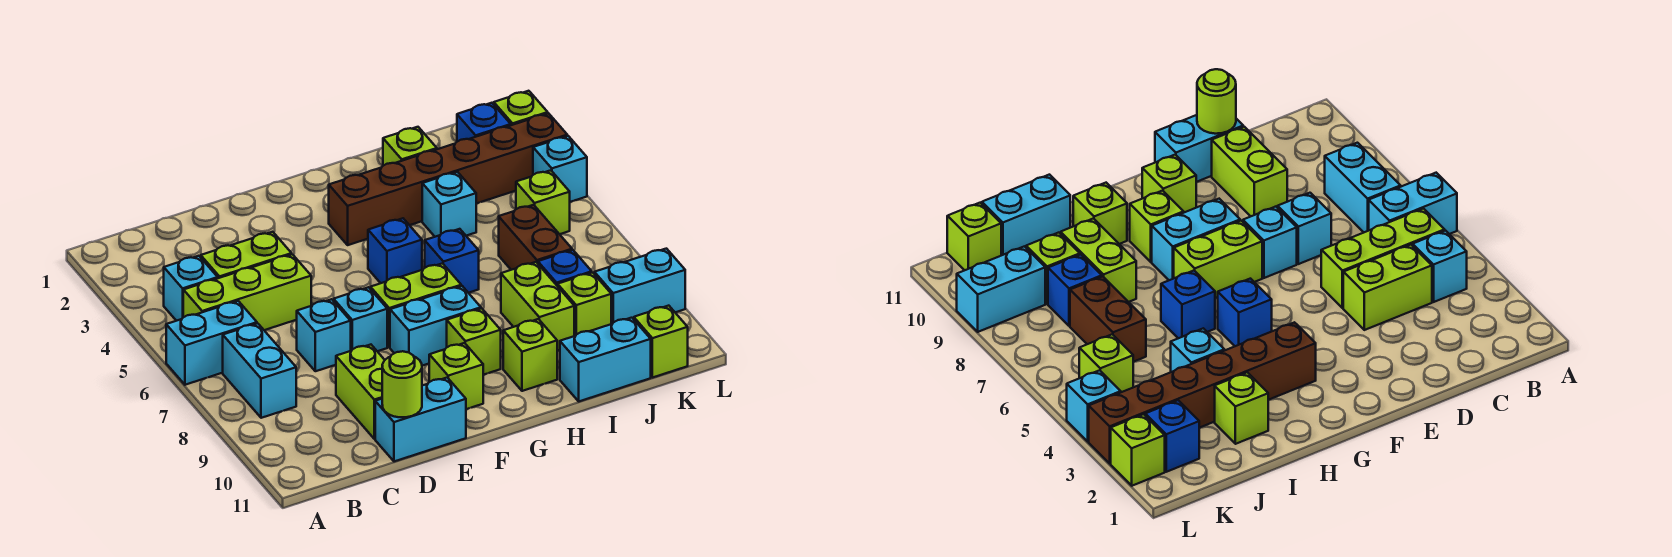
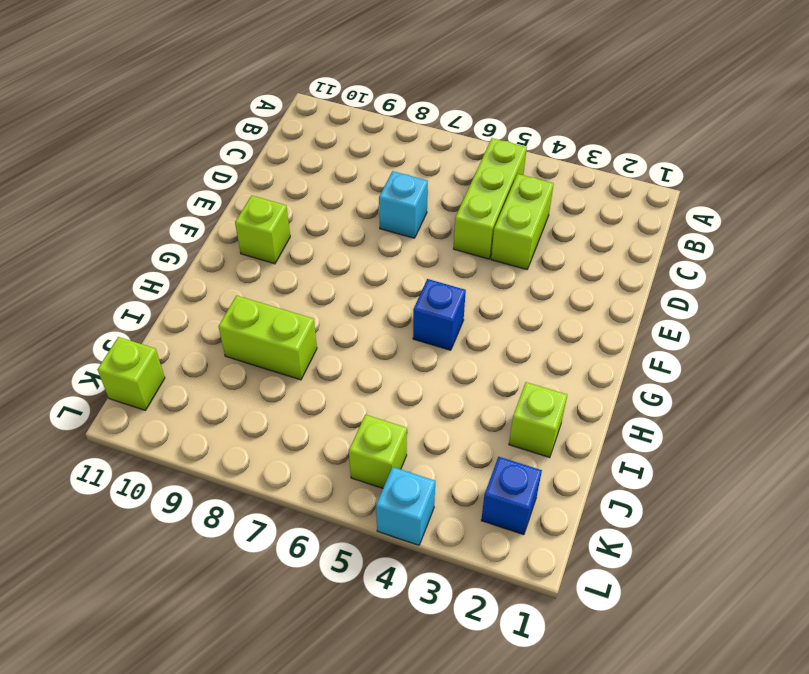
none -> cyan 1x2 brick [166,301,257,385]
none -> cyan 1x1 brick [164,256,218,321]
none -> cyan 1x2 brick [223,323,296,418]
none -> lime 1x2 brick [336,345,385,439]

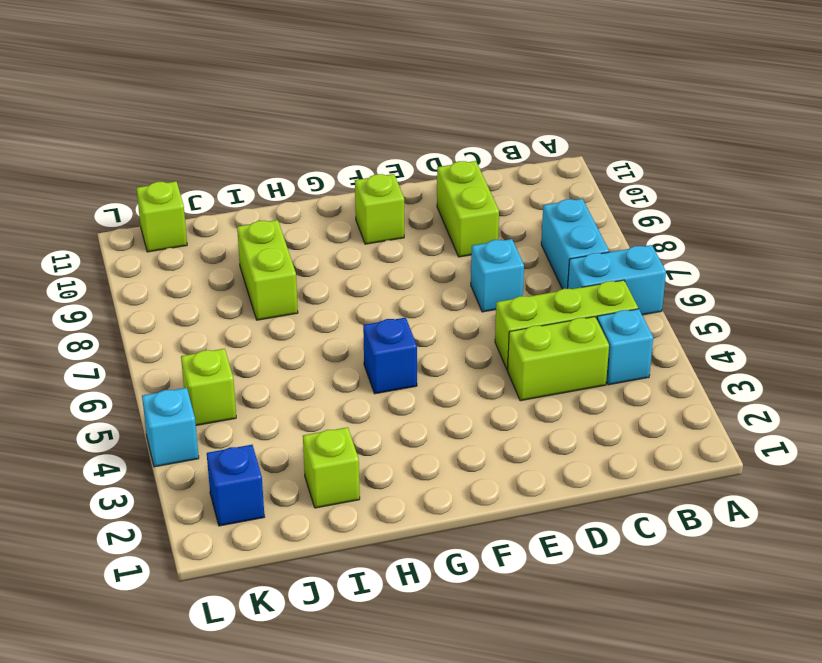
none -> cyan 1x2 brick [375,378,466,461]
none -> cyan 1x1 brick [334,287,387,351]
none -> lime 1x2 brick [371,263,461,347]
none -> cyan 1x2 brick [390,286,481,366]

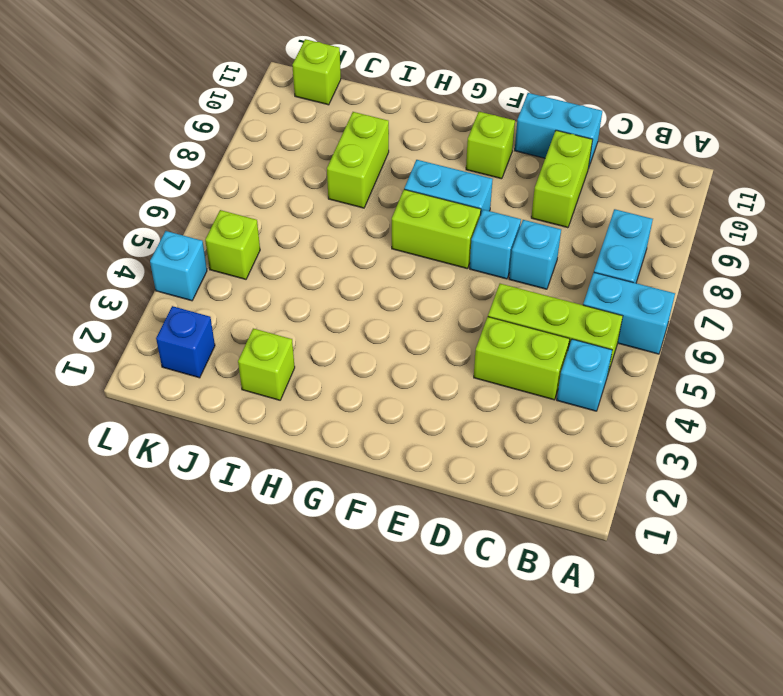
none -> brown 1x6 brick [329,113,567,245]
none -> blue 1x1 brick [368,218,422,283]
none -> lime 1x1 brick [447,308,501,375]
none -> blue 1x1 brick [425,229,479,293]

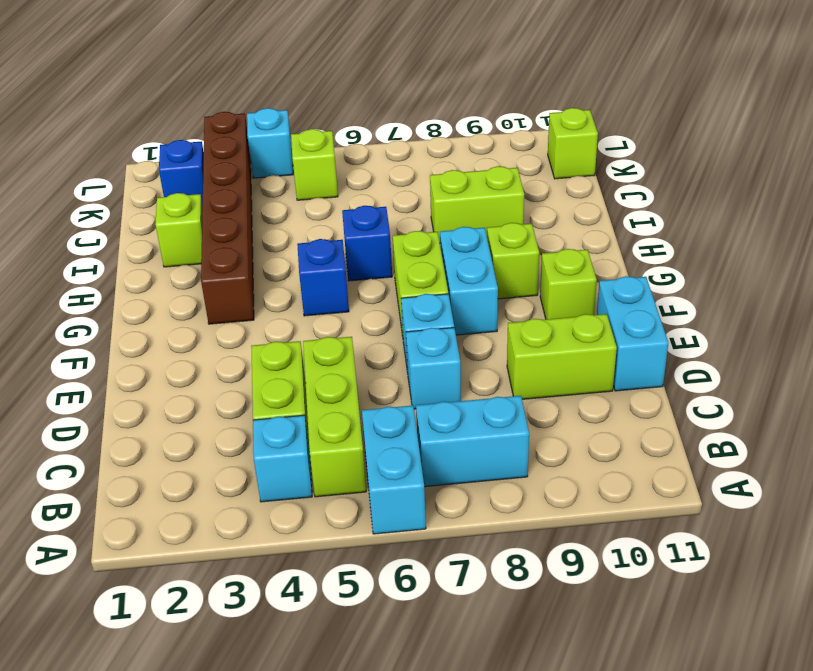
none -> lime 1x1 brick [503,319,557,391]
none -> cyan 1x1 brick [422,172,476,237]
none -> cyan 1x2 brick [560,318,651,401]
none -> brown 1x2 brick [499,205,572,270]

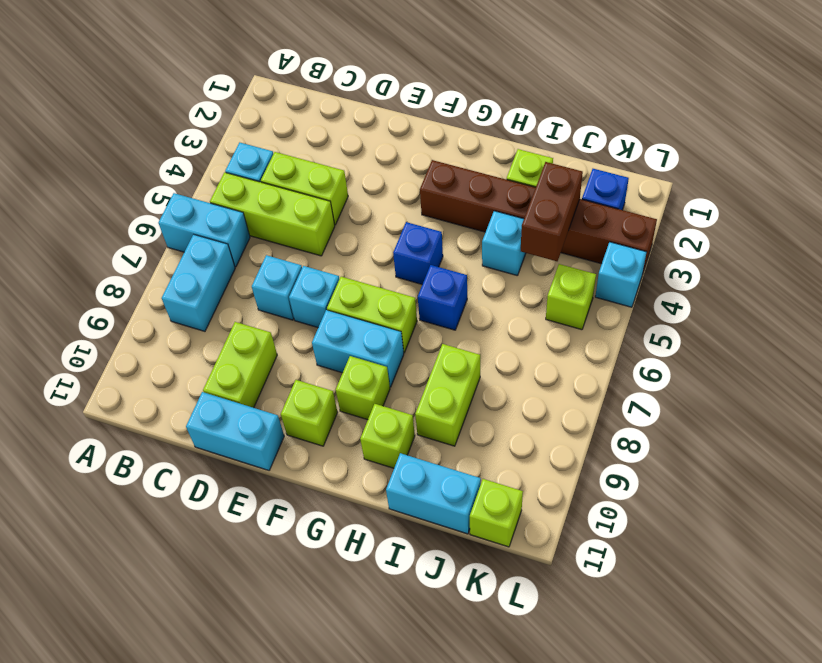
brown 1x2 brick [521,162,583,261] -> brown 1x2 brick moved to [499,205,572,270]
none -> blue 1x1 brick [538,250,592,286]
none -> lime 1x1 brick [558,273,611,336]
none -> cyan 1x2 brick [594,249,685,324]
none -> lime 1x1 brick [494,91,548,125]

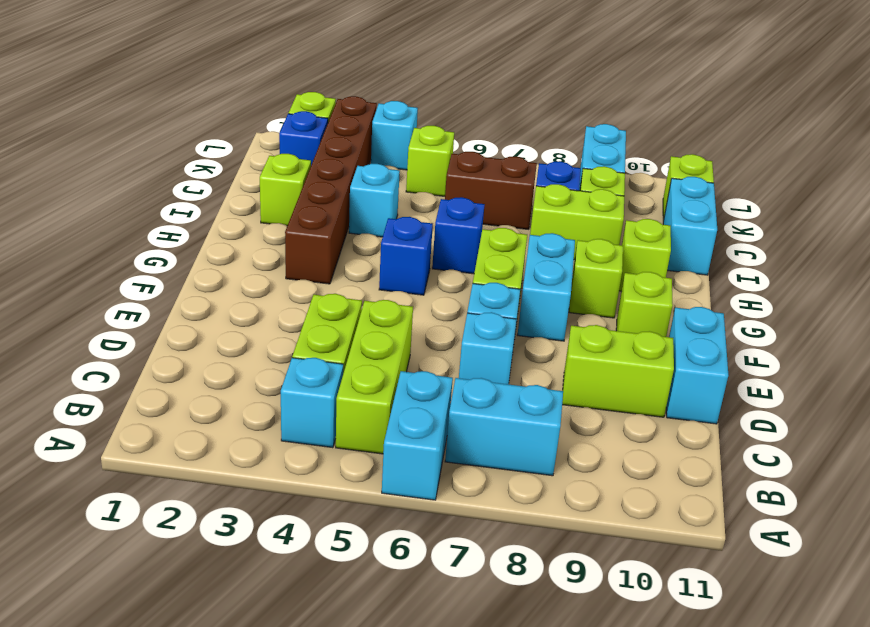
none -> lime 1x1 round brick [382,351,422,417]

